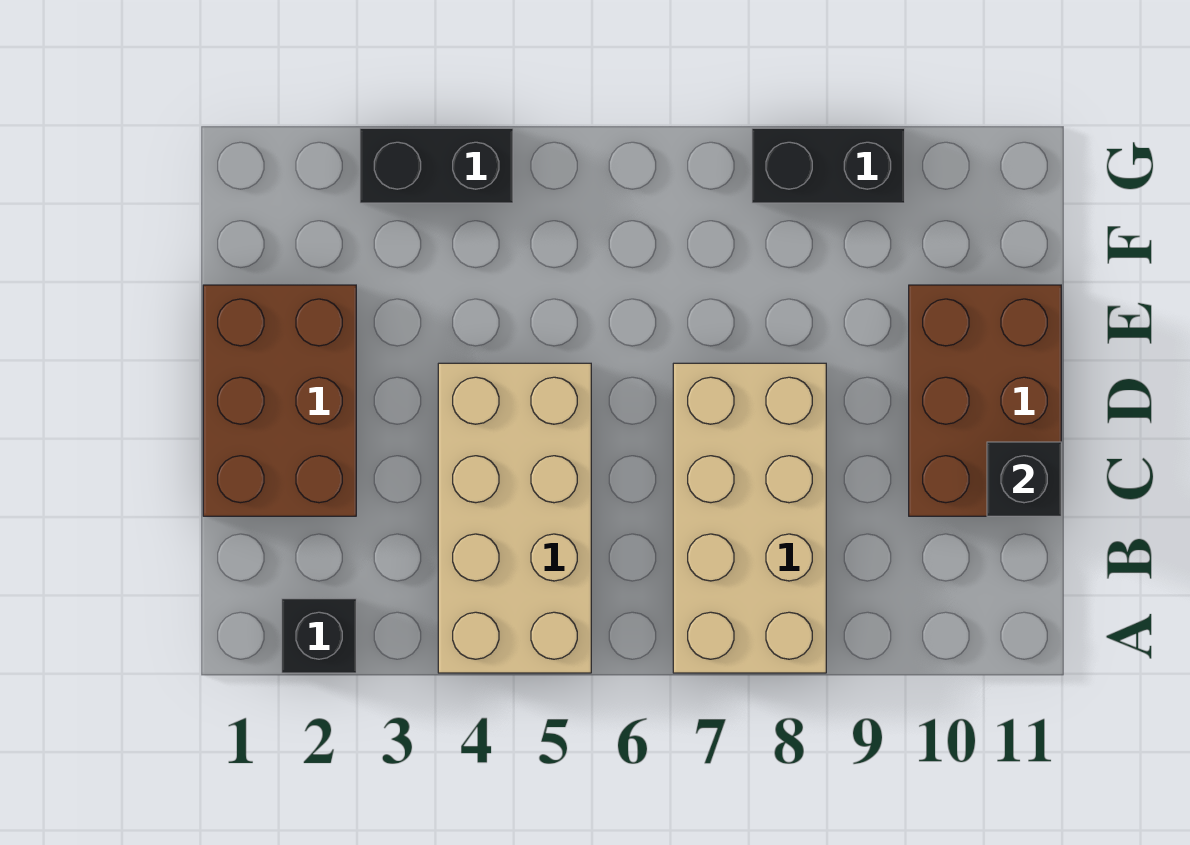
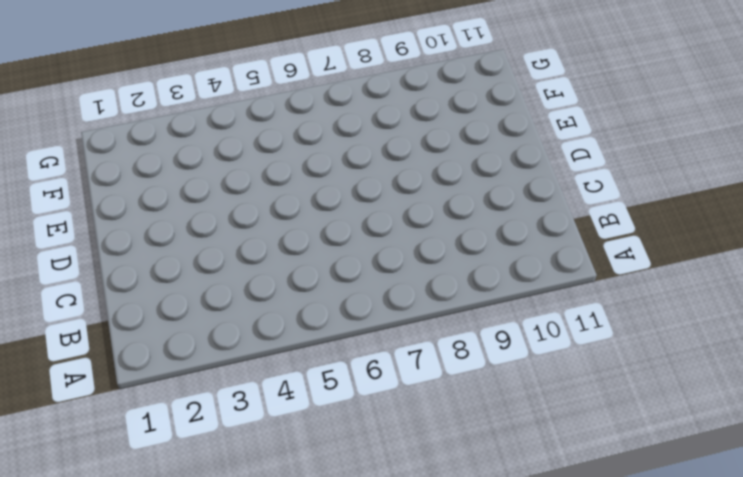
none -> black 1x1 brick [282,599,356,673]
none -> tan 2x4 brick [438,363,591,673]

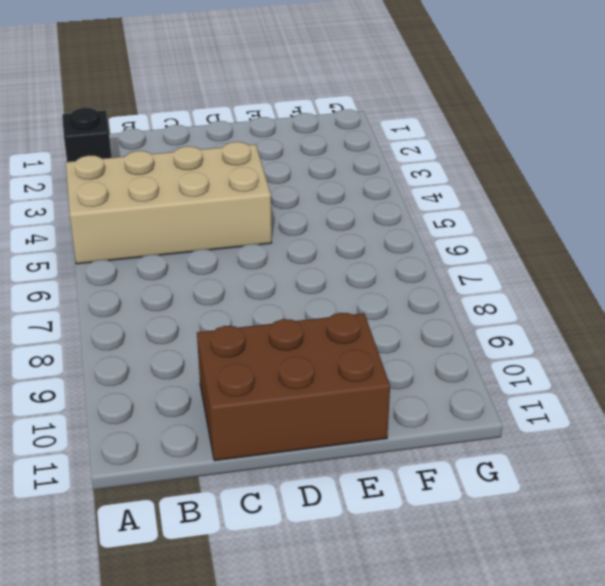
none -> tan 2x4 brick [673,363,826,673]
none -> brown 2x3 brick [203,285,356,516]

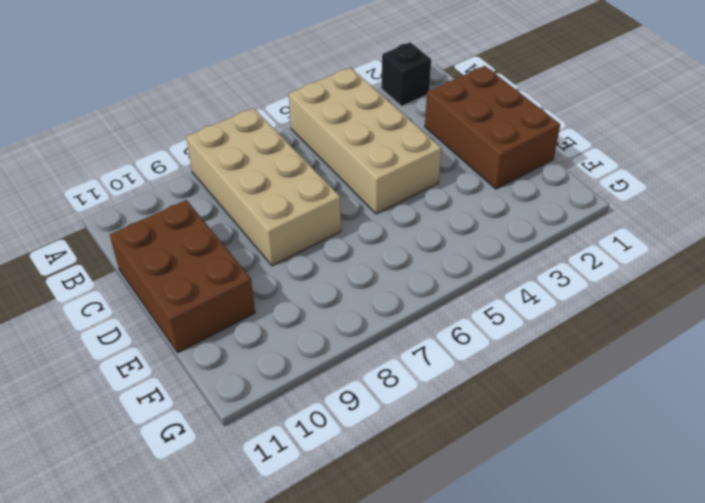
none -> black 1x2 brick [360,128,513,203]
none -> black 1x2 brick [752,128,905,203]

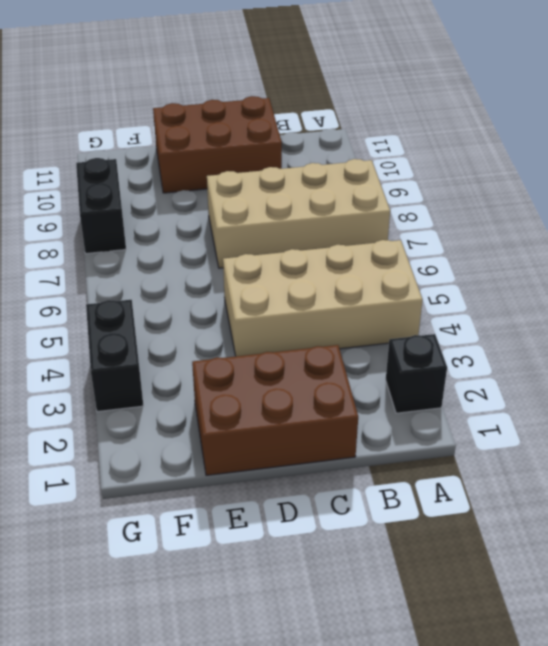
none -> black 1x1 brick [987,442,1061,516]

